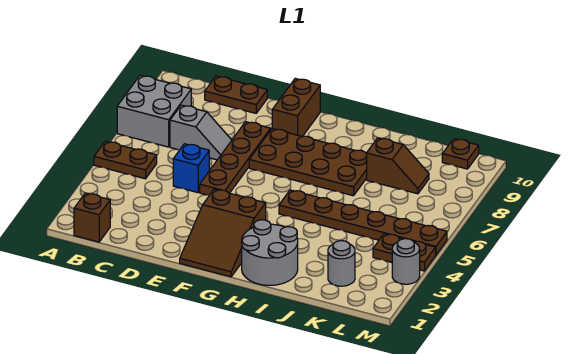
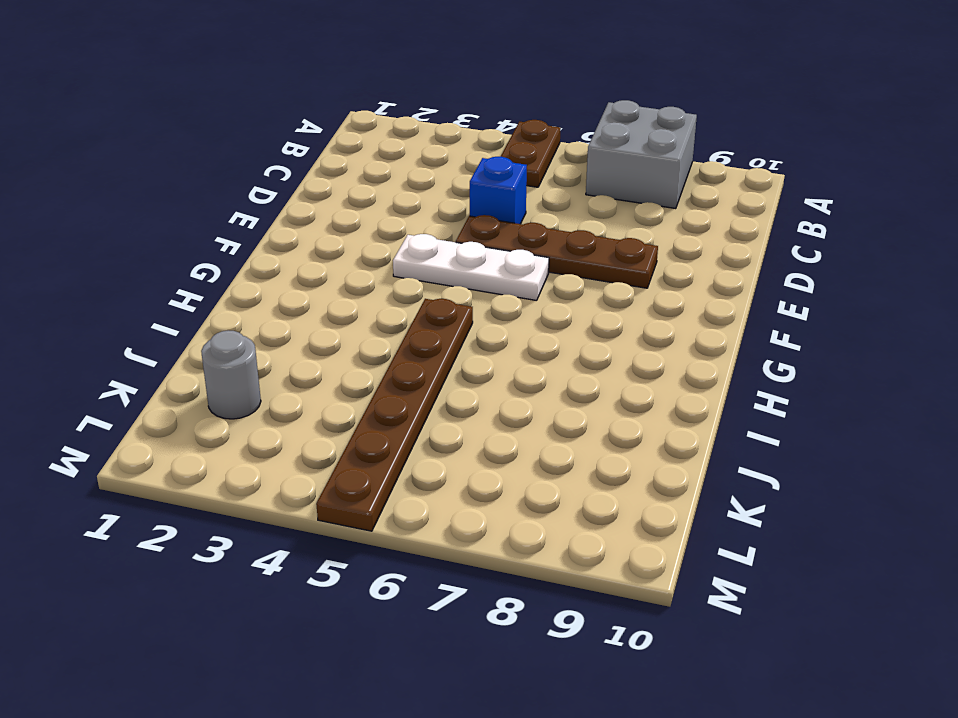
white 1x3 plate [393,234,549,301] -> none
none -> brown 1x1 brick [74,193,110,242]
none -> grey 1x2 slope [170,105,232,160]
none -> brown 1x2 plate [205,76,267,113]

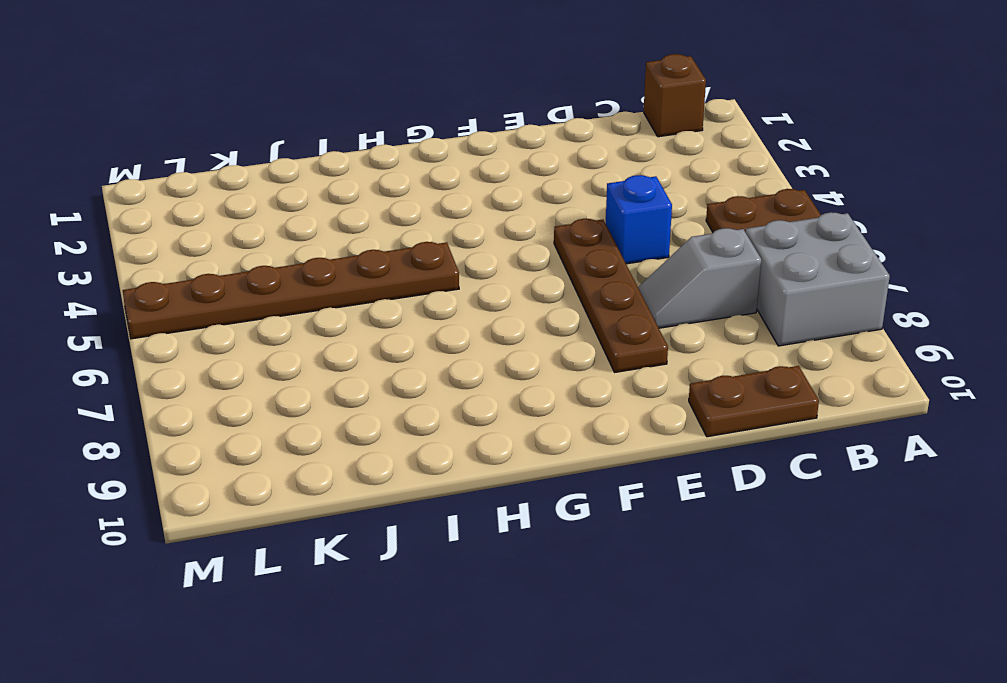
none -> brown 2x3 slope [180,189,266,277]
none -> brown 2x4 plate [249,129,367,196]
none -> brown 1x2 brick [272,79,320,137]

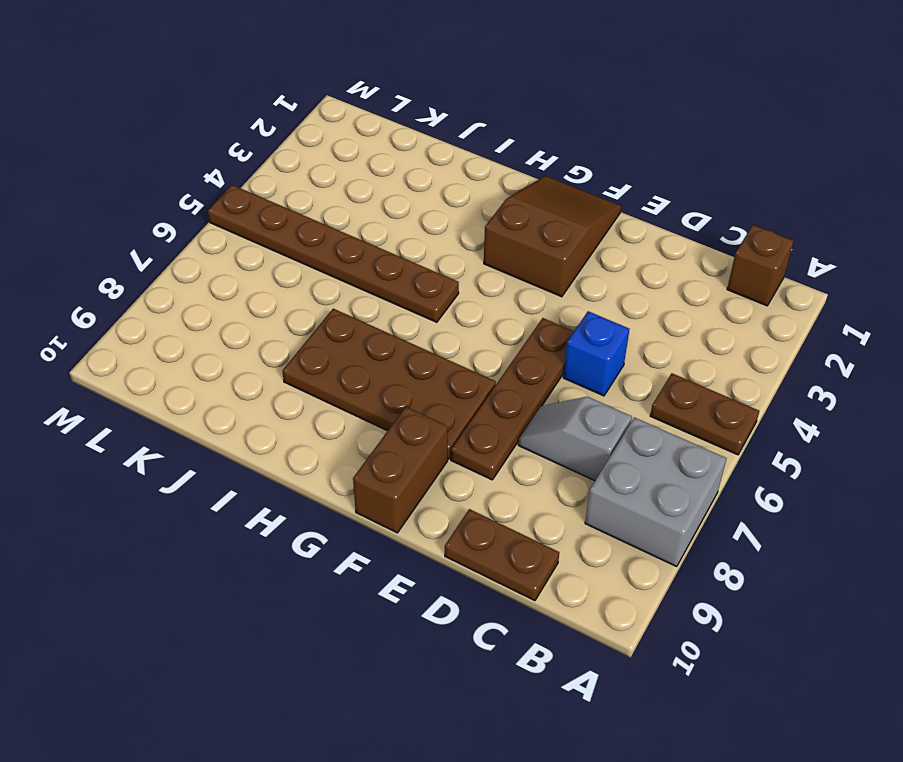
none -> grey 2x2 round brick [242,220,298,285]
none -> brown 1x2 slope [367,138,429,194]
none -> grey 1x1 round brick [328,241,355,286]

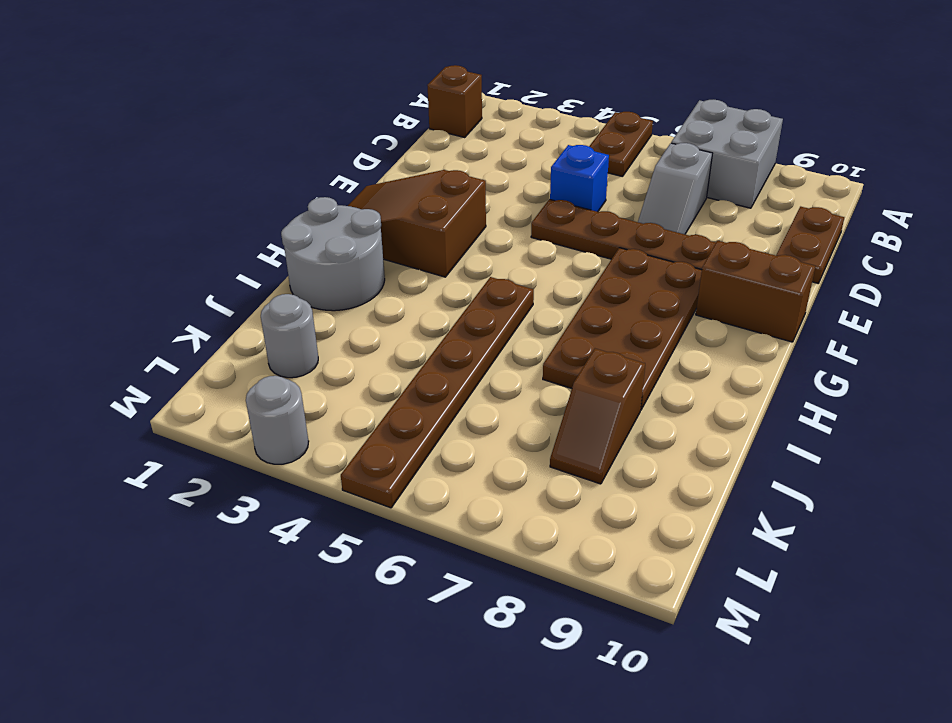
none -> brown 1x2 plate [373,234,436,271]
none -> brown 1x1 plate [442,139,479,169]

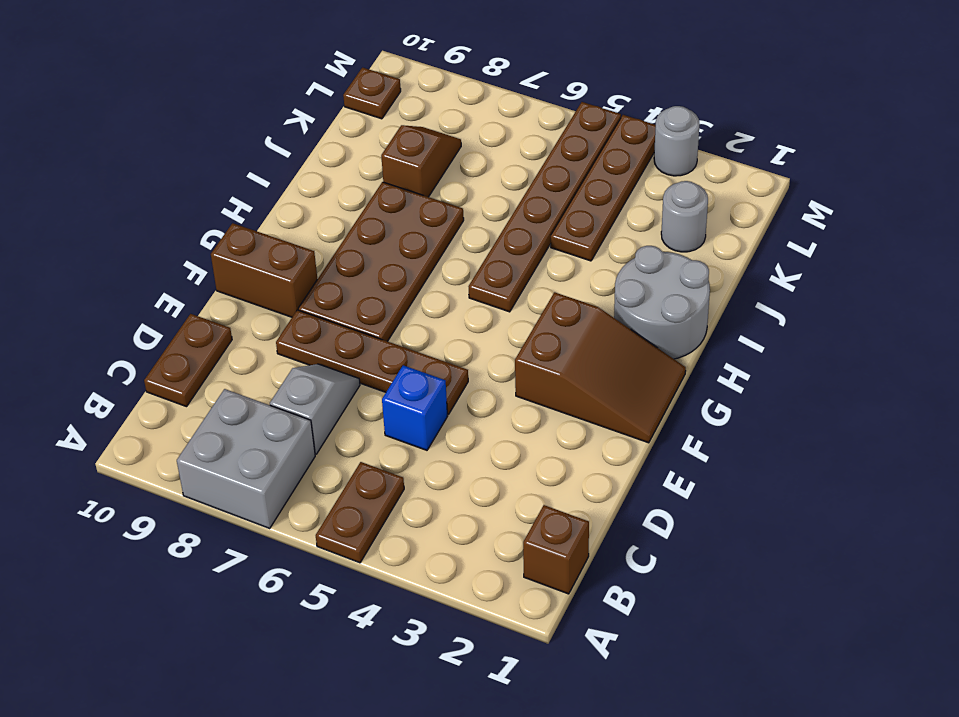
brown 1x4 plate [551,115,656,261] -> brown 1x2 plate [373,234,436,271]

